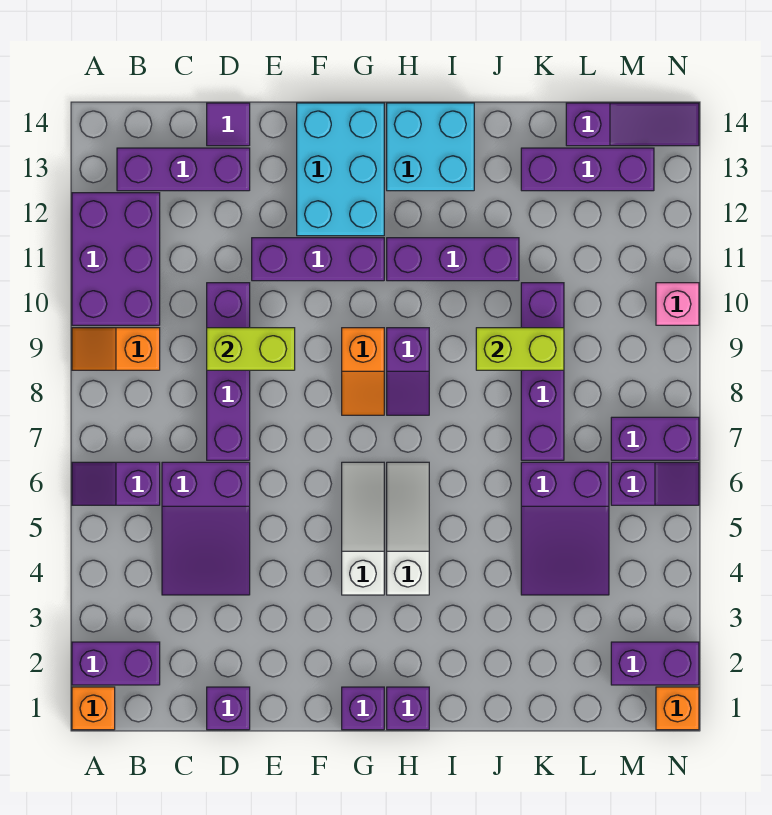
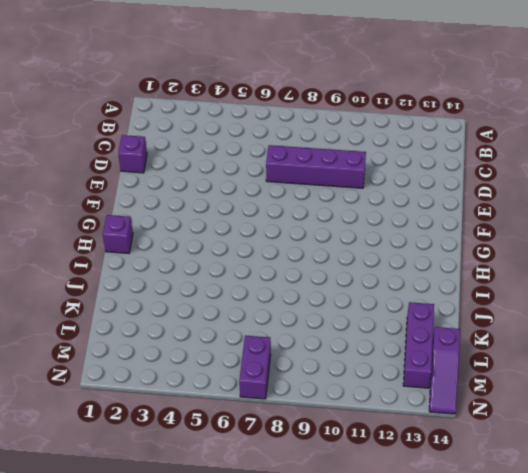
none -> orange 1x1 brick [72,687,115,730]
none -> purple 1x2 brick [72,642,160,685]
none -> purple 1x2 slope [72,462,160,505]
none -> orange 1x2 slope [72,328,160,370]

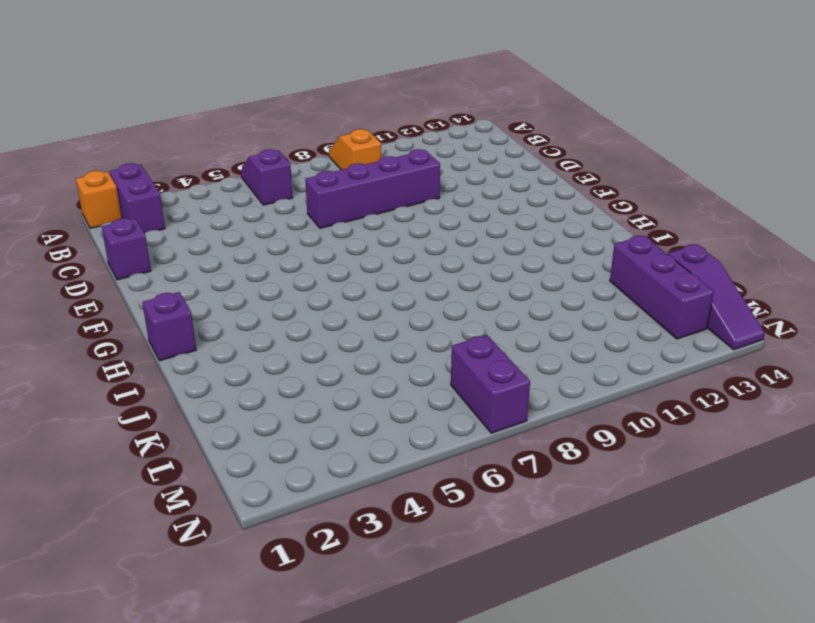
none -> purple 2x3 brick [72,193,160,325]
none -> purple 1x3 brick [117,148,250,191]
none -> purple 2x3 slope [162,462,250,595]
none -> purple 1x1 tile [207,103,250,146]

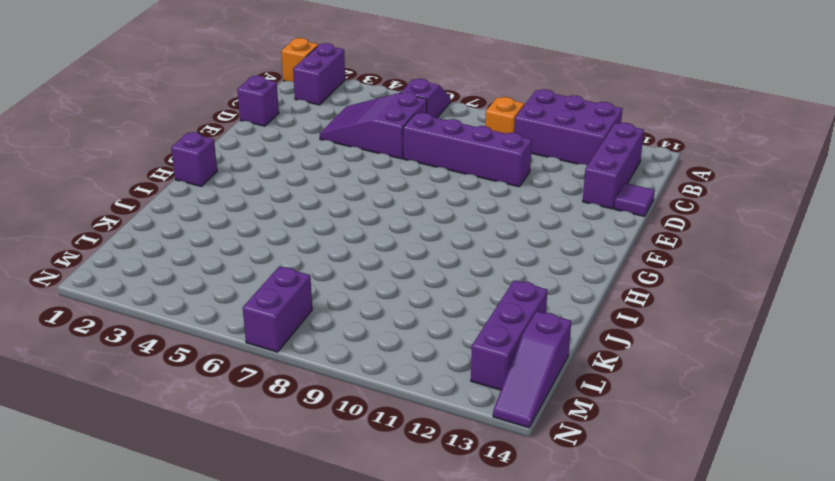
none -> purple 1x3 brick [252,238,384,281]
none -> cyan 2x3 brick [297,103,384,236]
none -> purple 1x1 brick [342,687,384,730]
none -> white 1x3 slope [342,462,384,595]

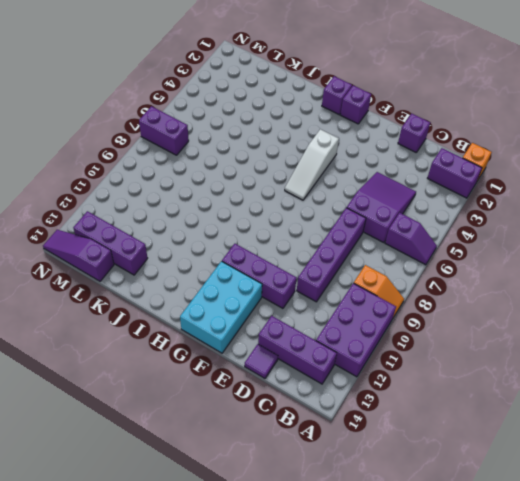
none -> orange 1x2 slope [342,328,384,415]
none -> white 1x3 slope [387,462,429,595]
none -> purple 1x2 slope [387,328,429,415]
none -> purple 1x3 brick [387,238,519,281]

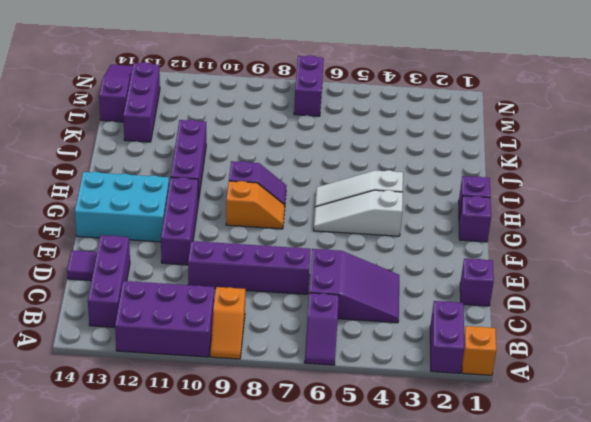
none -> cyan 2x2 brick [387,103,474,191]
none -> purple 2x3 slope [521,462,609,595]
none -> purple 1x4 brick [521,283,564,460]
none -> purple 1x2 brick [611,642,699,685]

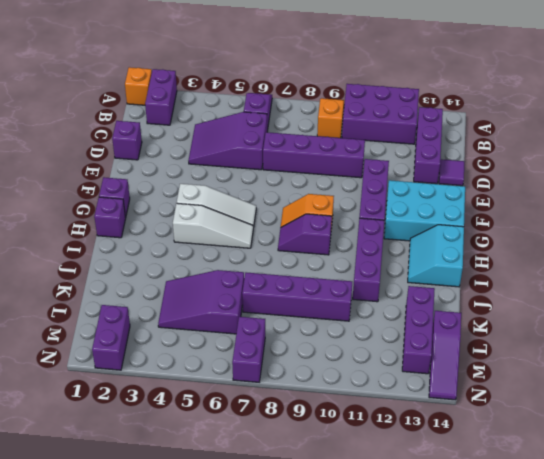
cyan 2x2 slope [408,225,464,287] -> cyan 2x2 brick [387,103,474,191]
none -> purple 1x2 slope [611,462,699,505]
none -> orange 1x1 brick [656,687,699,730]
none -> pink 1x1 brick [656,283,699,325]
none -> lime 1x2 brick [207,328,295,370]

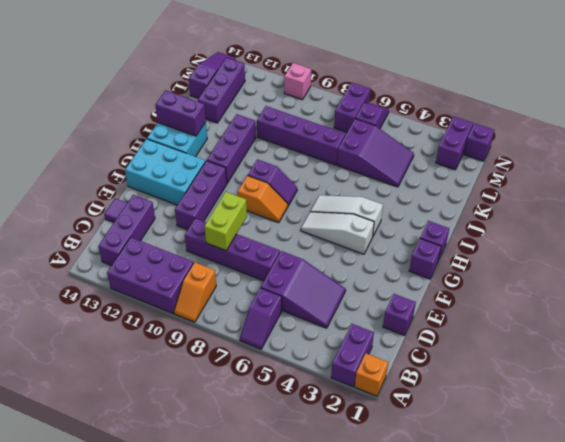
purple 1x2 brick [155,90,206,136] -> none
purple 1x1 brick [464,123,494,161] -> orange 1x1 brick [656,687,699,730]
none -> lime 1x2 brick [476,328,564,370]

